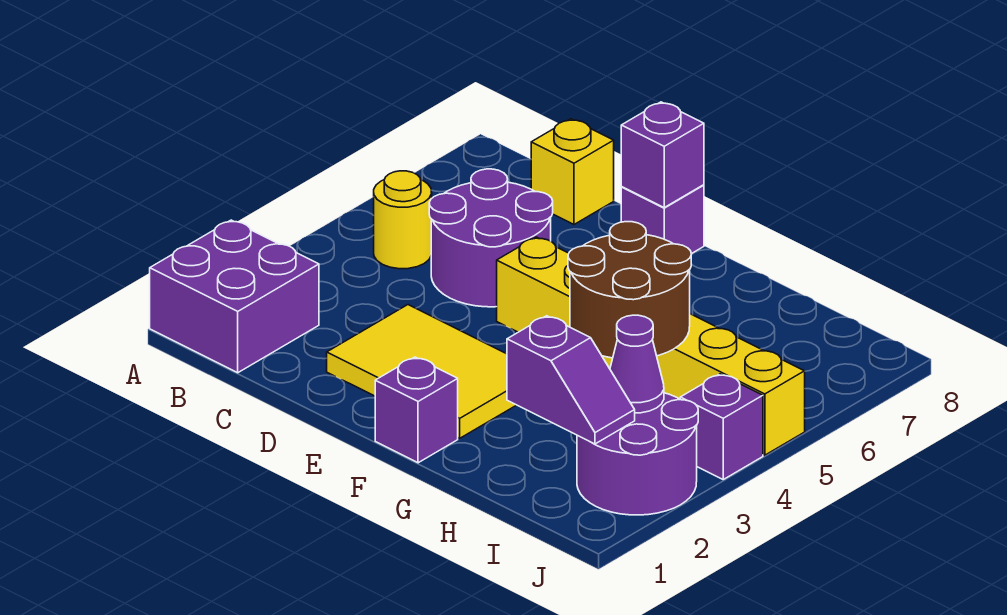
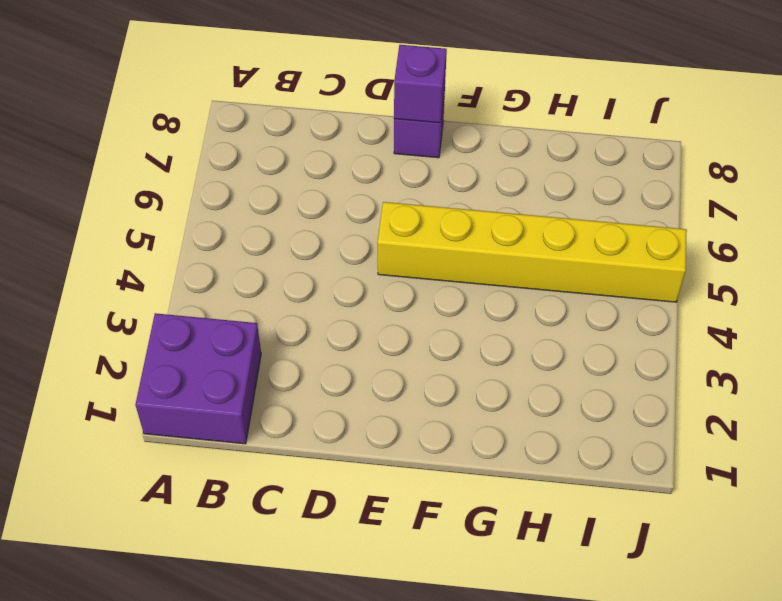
none -> yellow 1x1 round brick [374,171,432,269]
none -> purple 2x2 round brick [429,169,553,307]
none -> yellow 1x1 brick [531,119,614,224]

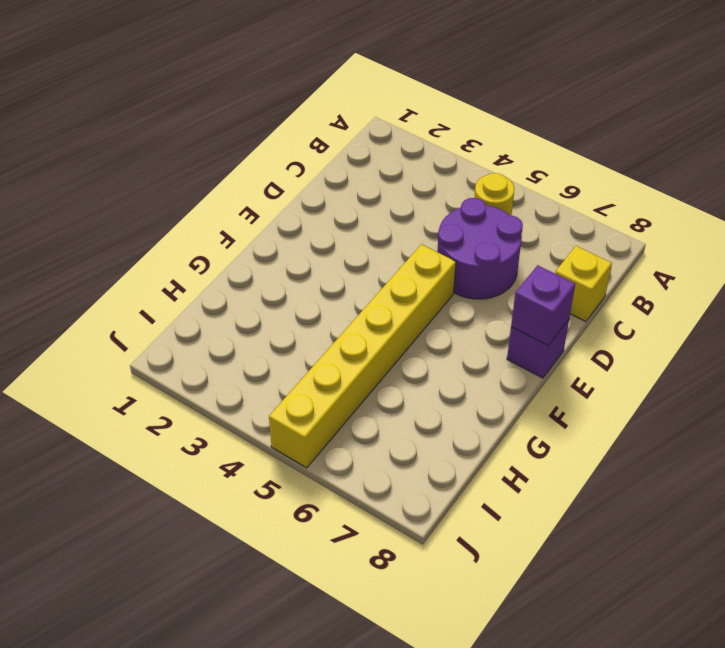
none -> purple 2x2 brick [150,220,319,373]
none -> yellow 2x3 tile [327,305,516,438]
none -> purple 1x1 brick [375,357,458,463]

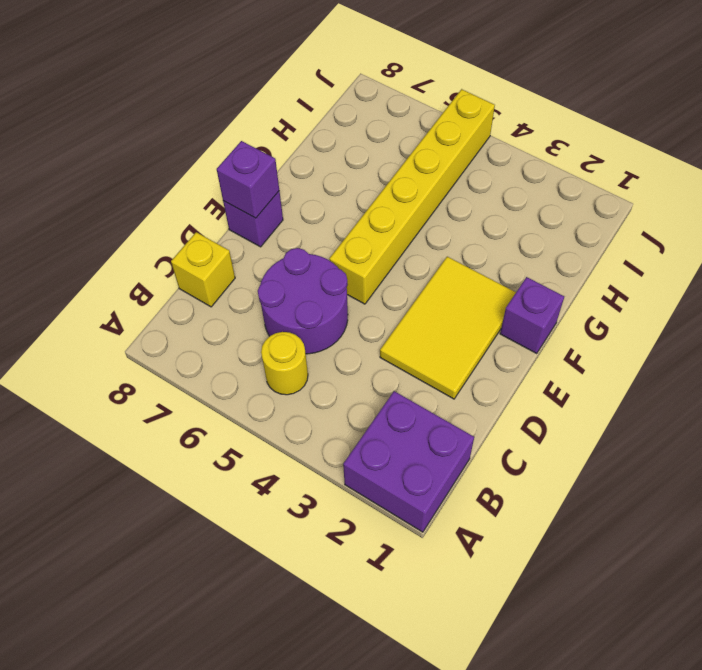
none -> purple 2x2 round brick [577,393,698,515]
none -> purple 1x1 brick [680,374,763,479]
none -> brown 2x2 round brick [568,222,691,358]

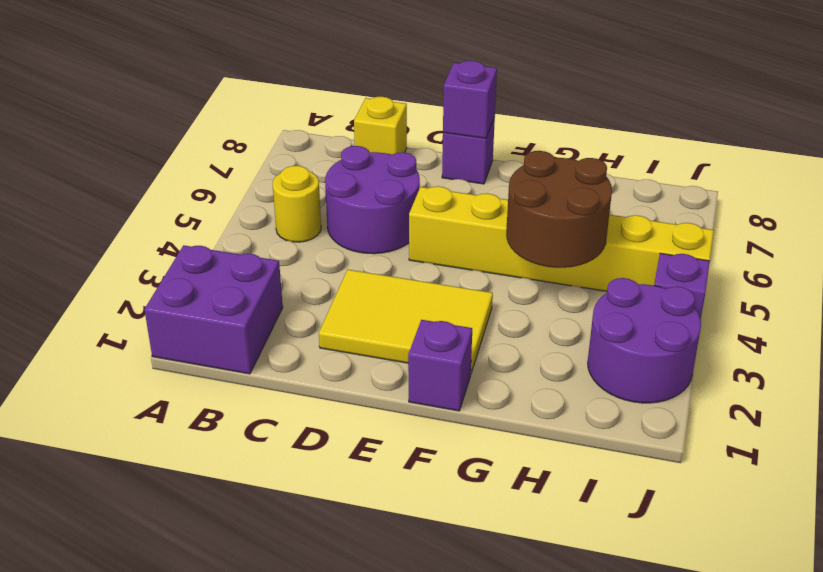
none -> purple 1x2 slope [507,316,635,444]
none -> purple 1x1 cone [610,315,664,413]

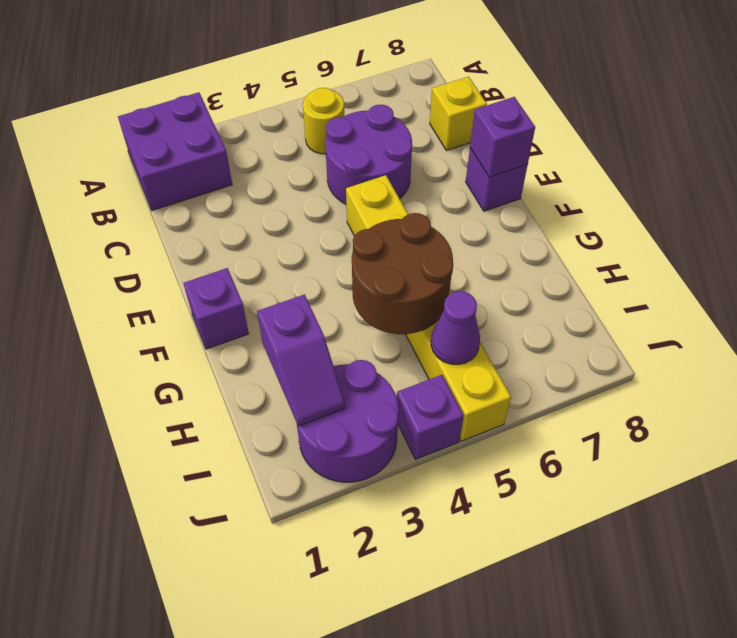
purple 1x1 cone [431,291,480,365] -> purple 1x1 cone moved to [610,315,664,413]
none -> yellow 2x3 tile [327,305,516,438]

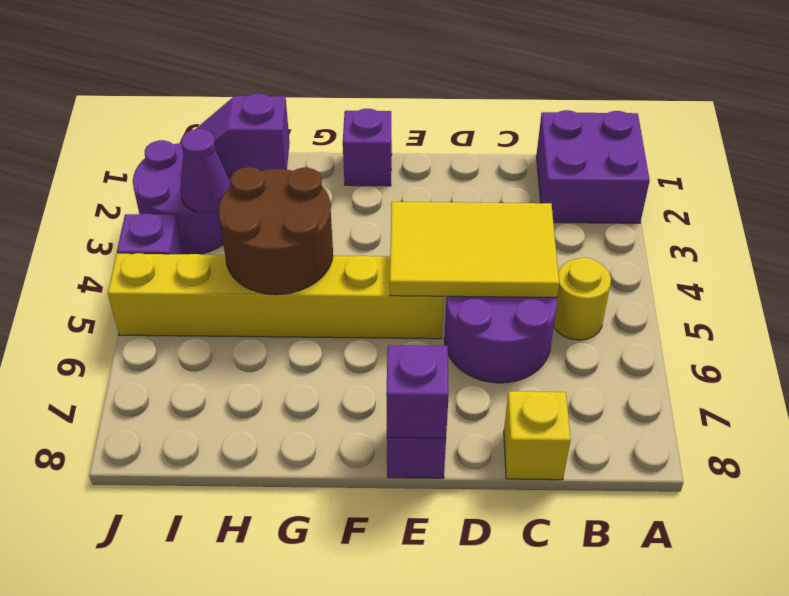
yellow 2x3 tile [390,202,559,297] -> yellow 2x3 tile moved to [327,305,516,438]

